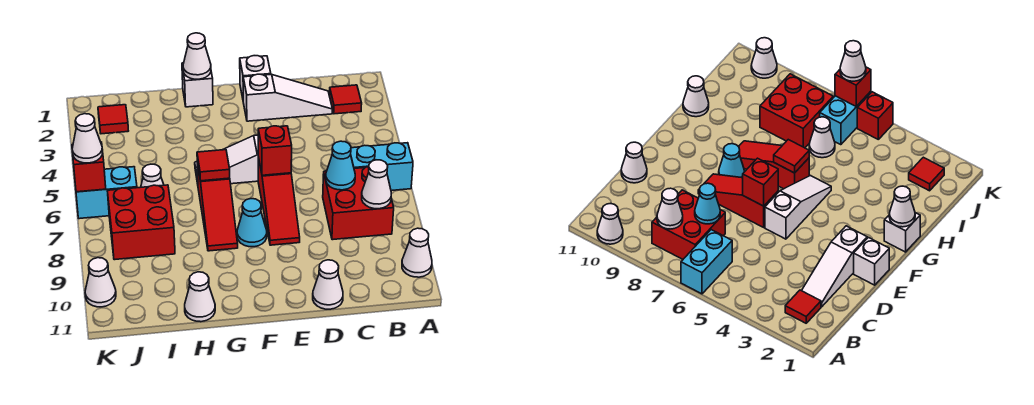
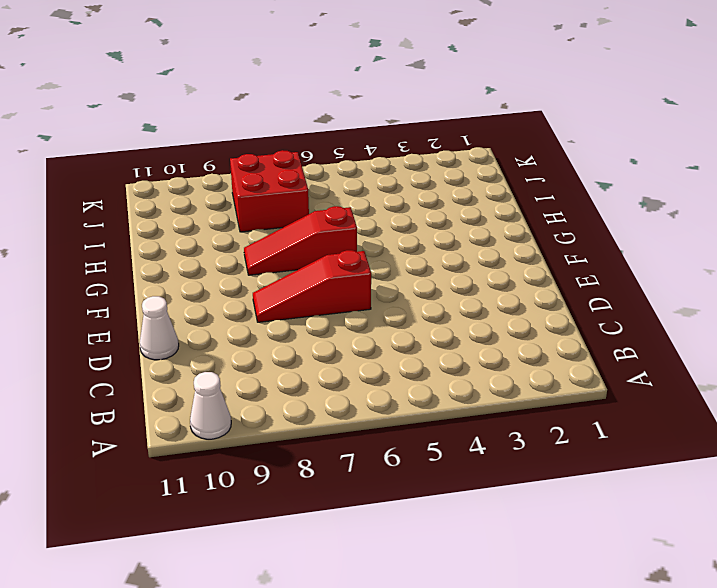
none -> cyan 1x2 brick [351,143,413,191]
none -> red 1x1 tile [329,85,362,114]
none -> red 2x2 brick [323,166,394,240]

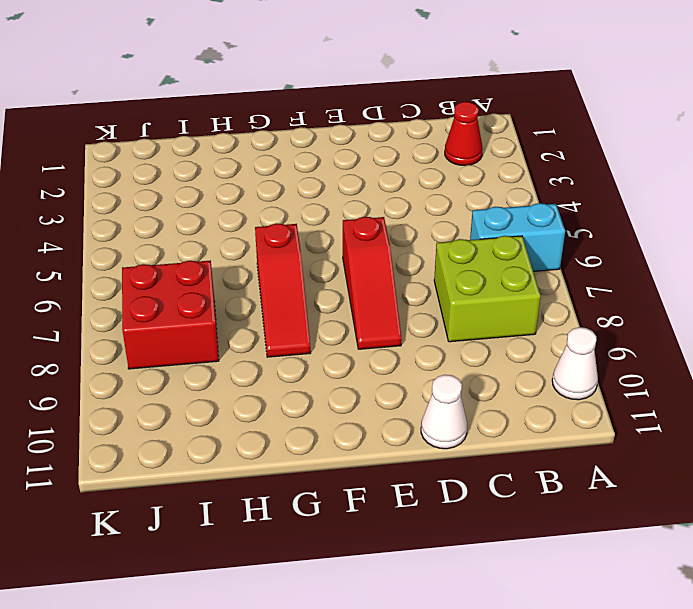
red 1x1 cone [445,102,483,166] -> red 1x1 tile [329,85,362,114]
lime 2x2 brick [434,236,541,342] -> red 2x2 brick [323,166,394,240]
none -> white 1x3 slope [243,74,333,121]
none -> white 1x1 brick [240,56,271,98]
none -> white 1x3 slope [195,135,258,184]

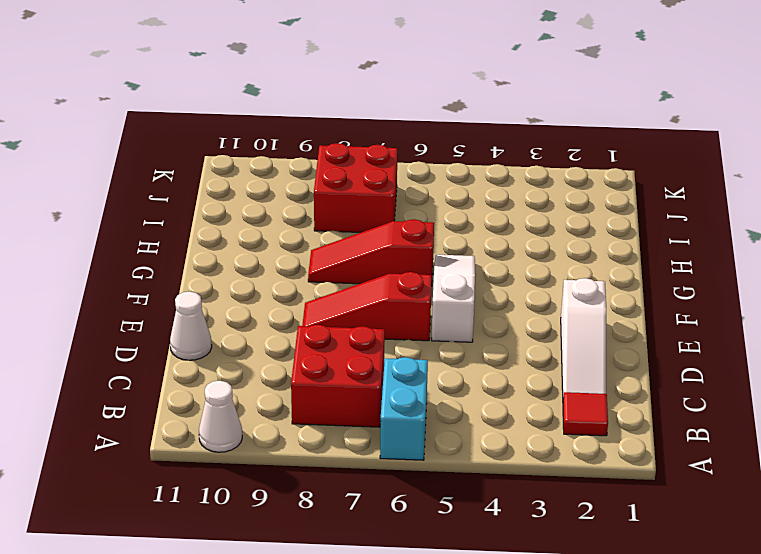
none -> white 1x1 brick [240,56,271,98]
none -> cyan 1x1 cone [237,199,267,247]
none -> white 1x1 brick [182,63,213,107]

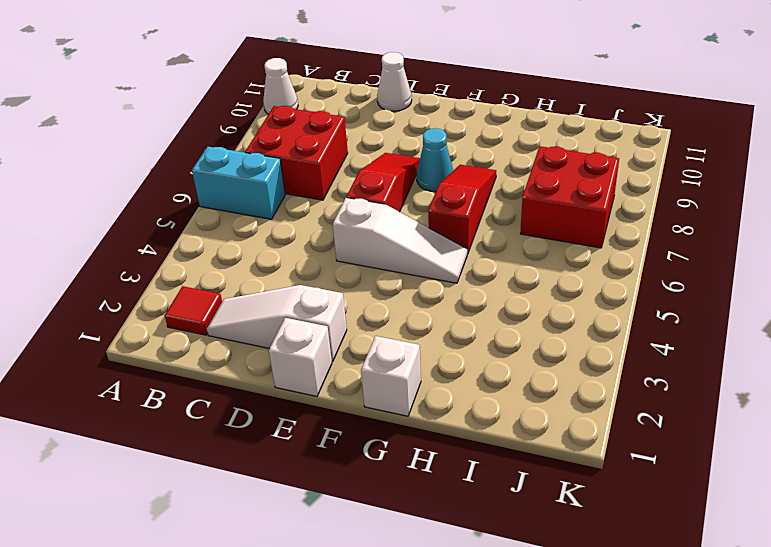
none -> white 1x1 cone [185,272,215,322]
none -> white 1x1 cone [141,164,164,187]
none -> red 1x1 tile [98,105,128,134]

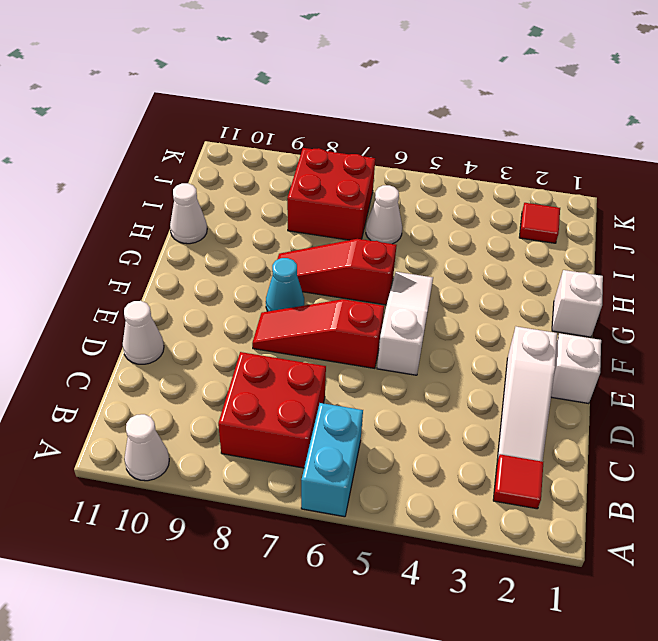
none -> cyan 1x2 brick [76,167,137,219]
none -> red 1x1 brick [857,92,893,139]
none -> white 1x1 cone [85,258,116,307]

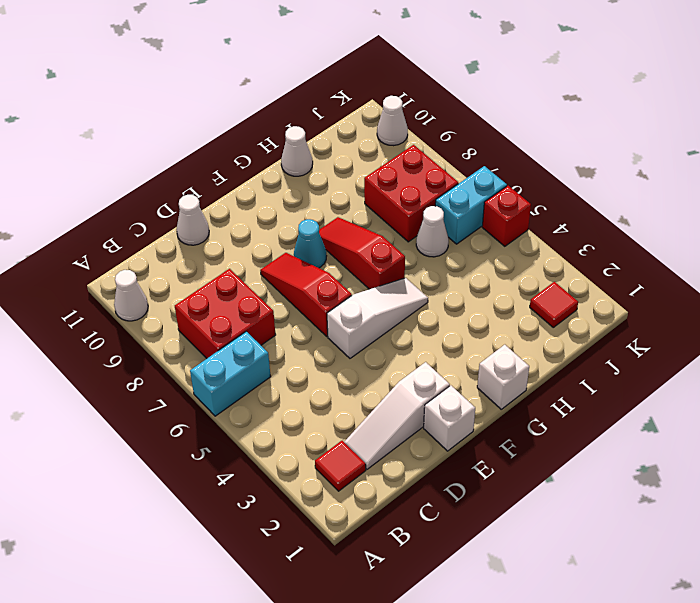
none -> white 1x1 cone [362,160,391,209]
none -> cyan 1x1 cone [326,141,355,190]
none -> red 1x1 brick [258,126,292,175]

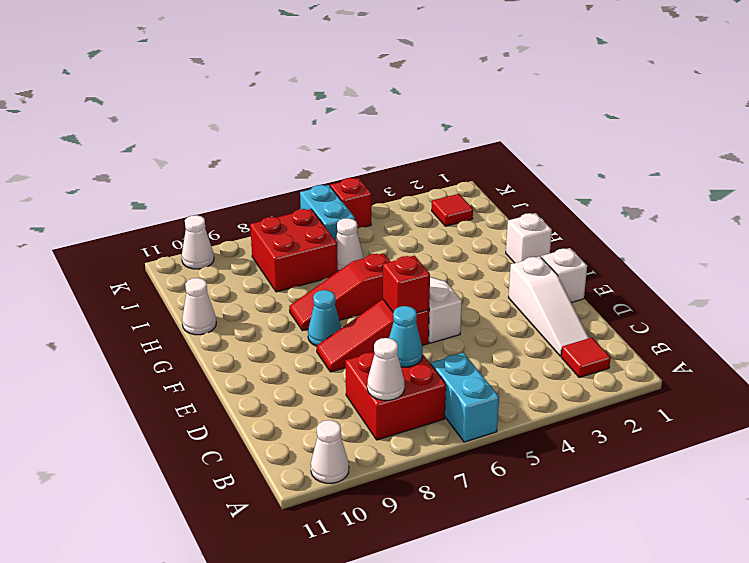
none -> white 1x1 cone [313,260,343,309]
none -> white 1x1 cone [183,33,211,79]
none -> red 1x1 tile [197,150,230,181]

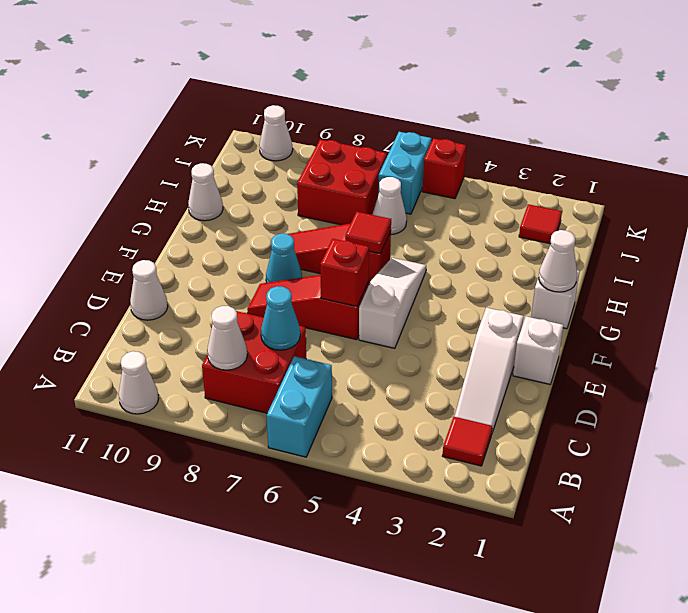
none -> red 1x1 brick [72,142,106,192]
none -> white 1x1 cone [72,114,103,163]

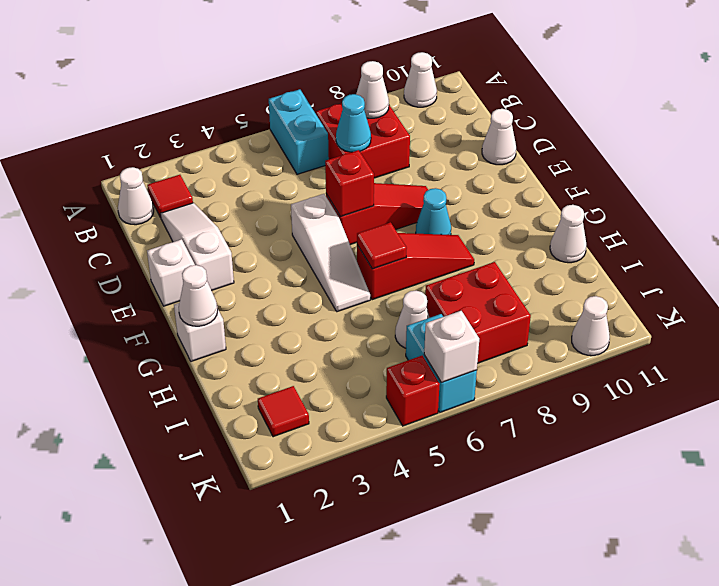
white 1x1 cone [118,167,154,225] -> white 1x1 cone moved to [72,114,103,163]
white 1x1 brick [424,311,479,383] -> red 1x1 brick [72,142,106,192]

